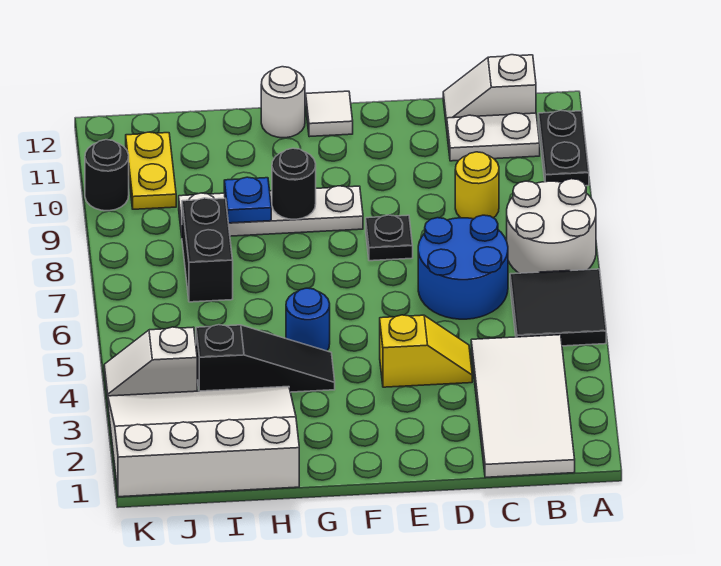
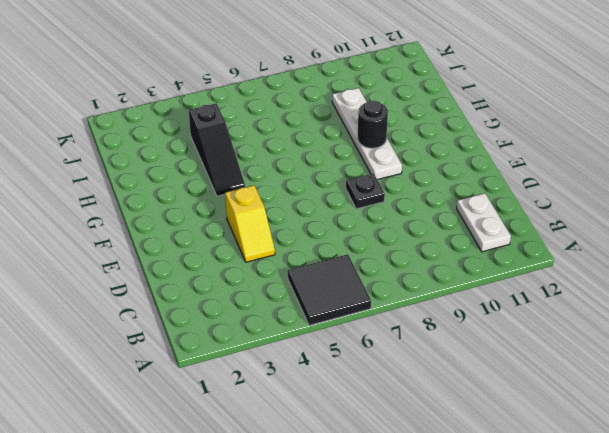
none -> white 2x2 round brick [507,179,596,273]
none -> black 1x2 plate [538,111,589,186]
none -> white 2x4 tile [471,335,575,477]

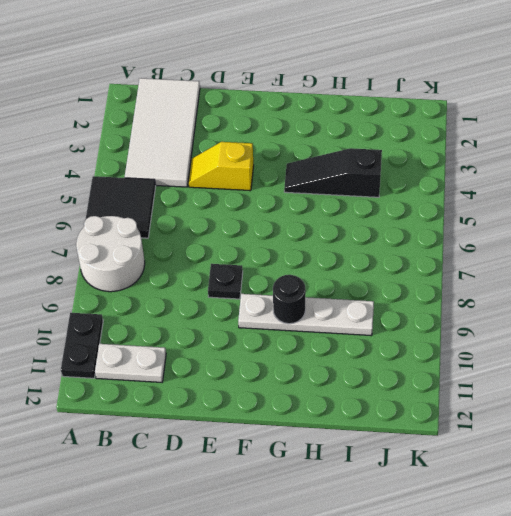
none -> white 1x2 slope [443,55,536,128]
none -> blue 2x2 round brick [418,215,508,319]
none -> yellow 1x1 round brick [455,152,499,219]

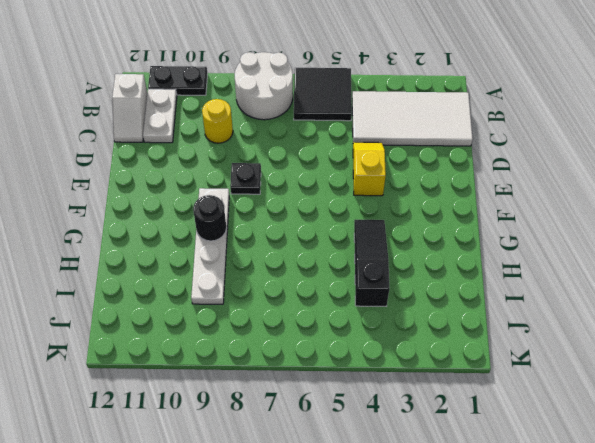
none -> blue 2x2 round brick [418,215,508,319]
none -> white 1x1 tile [306,91,353,137]
none -> blue 1x1 round brick [286,288,330,351]

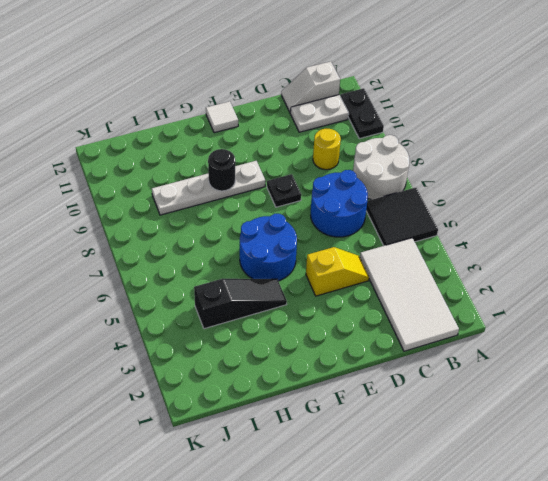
blue 2x2 round brick [240,214,297,281] -> blue 1x1 round brick [286,288,330,351]
none -> white 1x1 round brick [261,67,305,138]
none -> white 3x4 slope [108,387,299,497]
none -> black 1x2 brick [182,198,233,302]

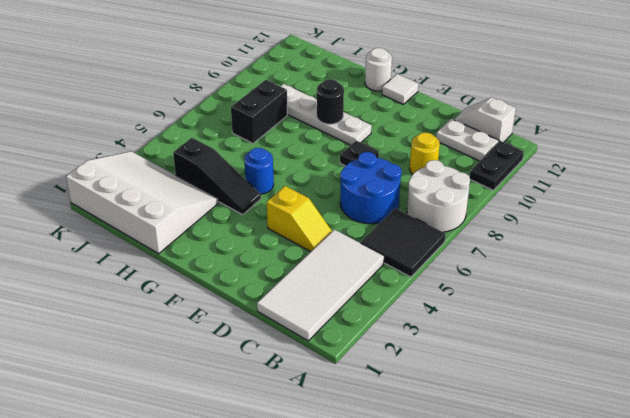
none -> white 1x2 slope [104,327,197,400]
none -> yellow 1x2 plate [126,132,176,209]
none -> black 1x1 round brick [85,140,129,211]

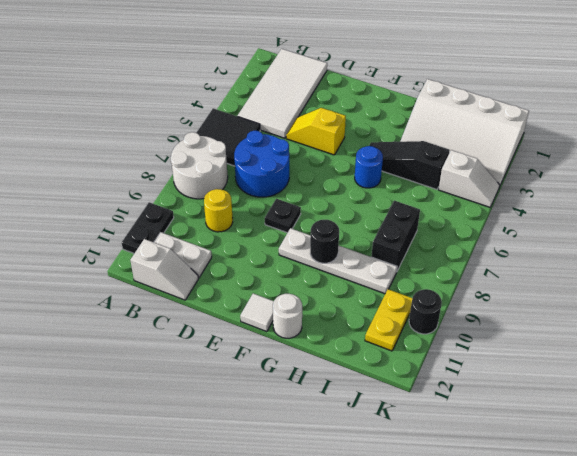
none -> blue 1x1 plate [224,177,271,223]

